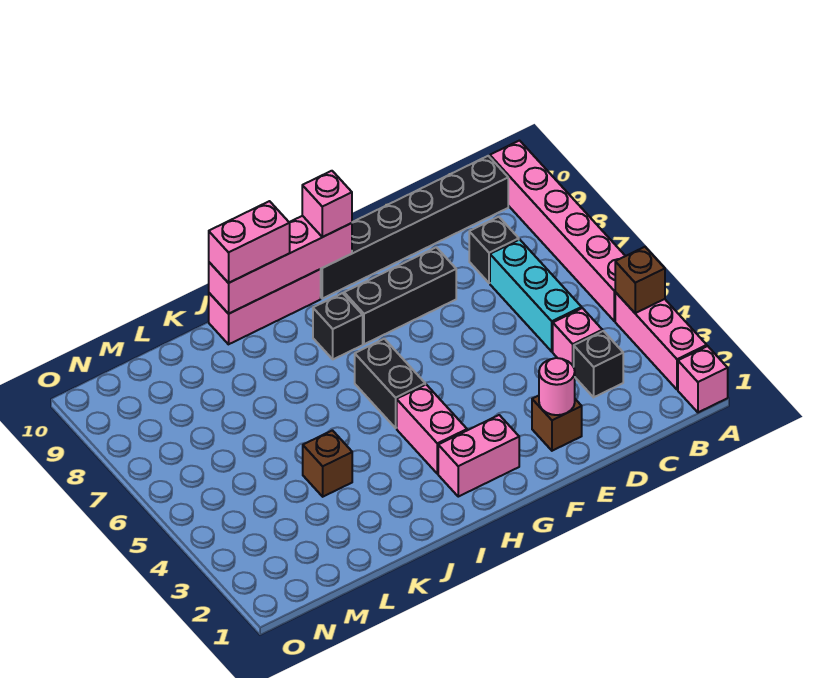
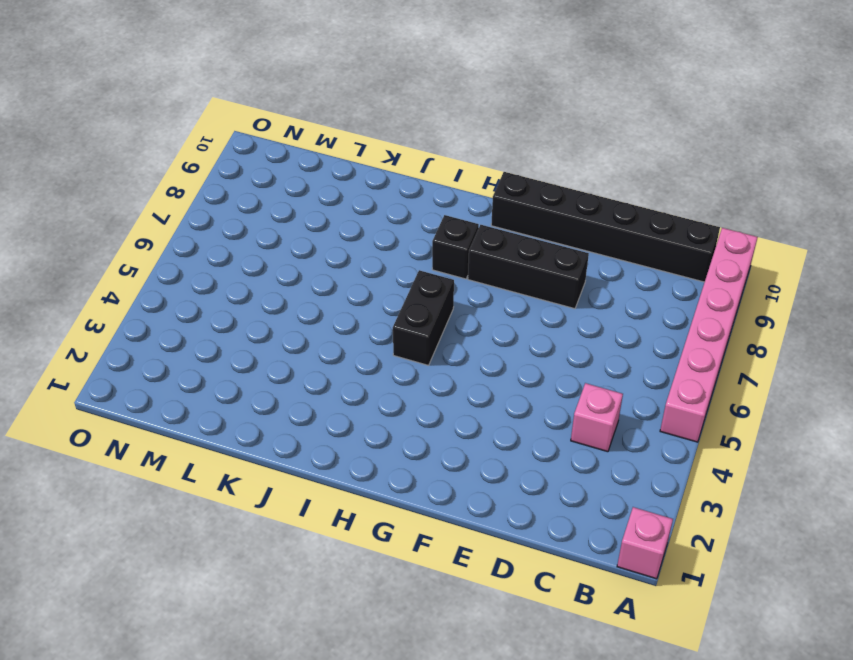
none -> pink 1x3 brick [615,292,707,390]
none -> black 1x1 brick [574,331,623,397]
none -> cyan 1x3 brick [490,240,582,352]

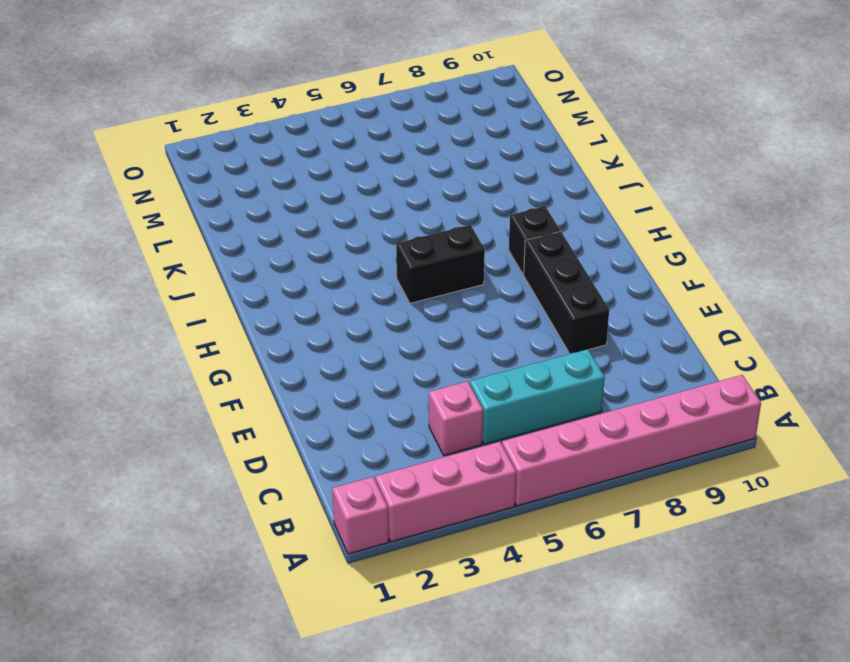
none -> black 1x6 brick [321,156,508,299]
none -> black 1x1 brick [574,331,623,397]
none -> black 1x1 brick [469,217,519,283]

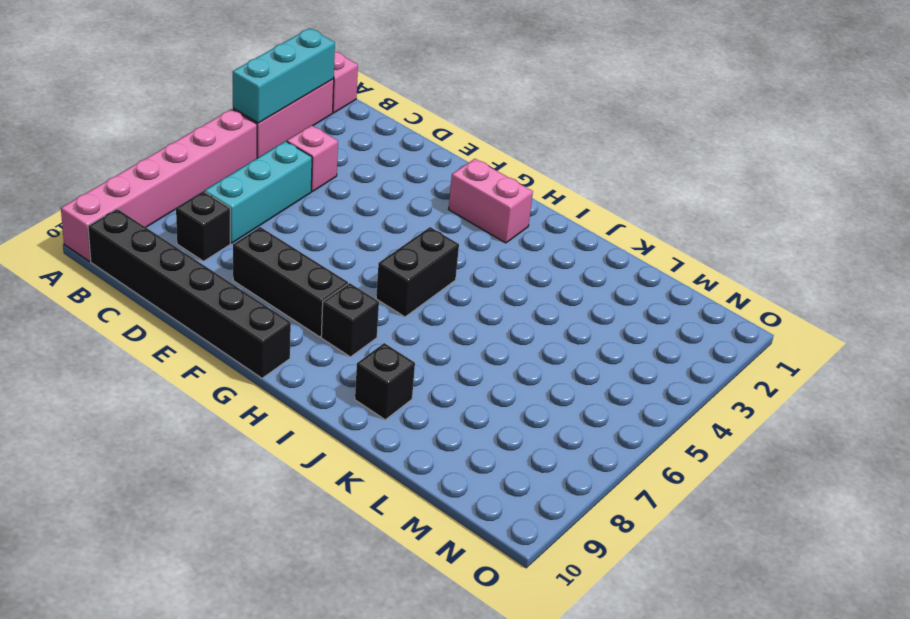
cyan 1x3 brick [233,28,335,123] -> brown 1x1 brick [615,247,665,313]
black 1x1 brick [355,343,415,420] -> black 1x1 brick moved to [574,331,623,397]
none -> brown 1x1 brick [532,396,582,451]
none -> pink 1x2 brick [397,385,467,474]
none -> pink 1x3 brick [209,269,321,344]

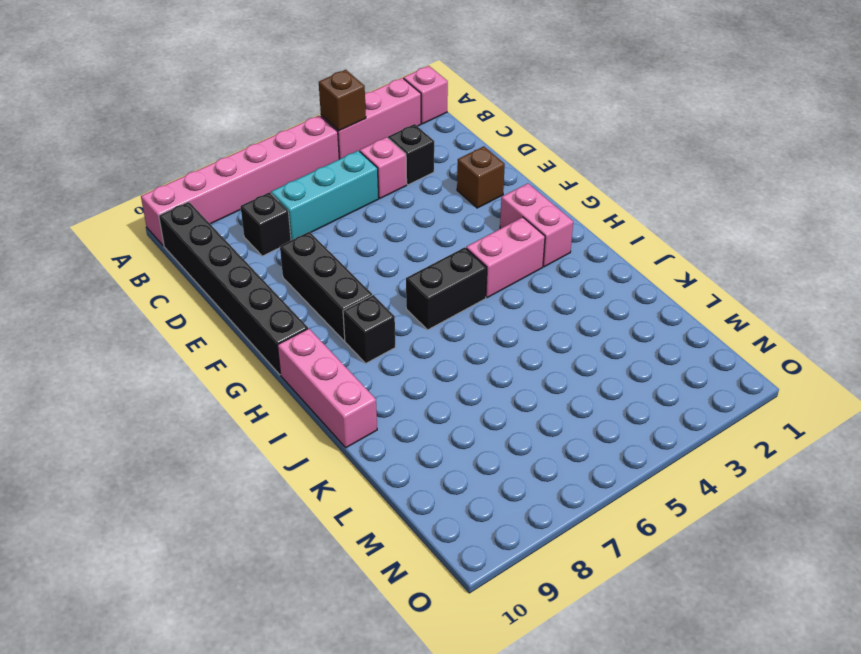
none -> brown 1x1 brick [303,430,352,497]
none -> pink 1x1 round brick [539,358,575,415]
none -> pink 1x4 brick [209,216,352,314]

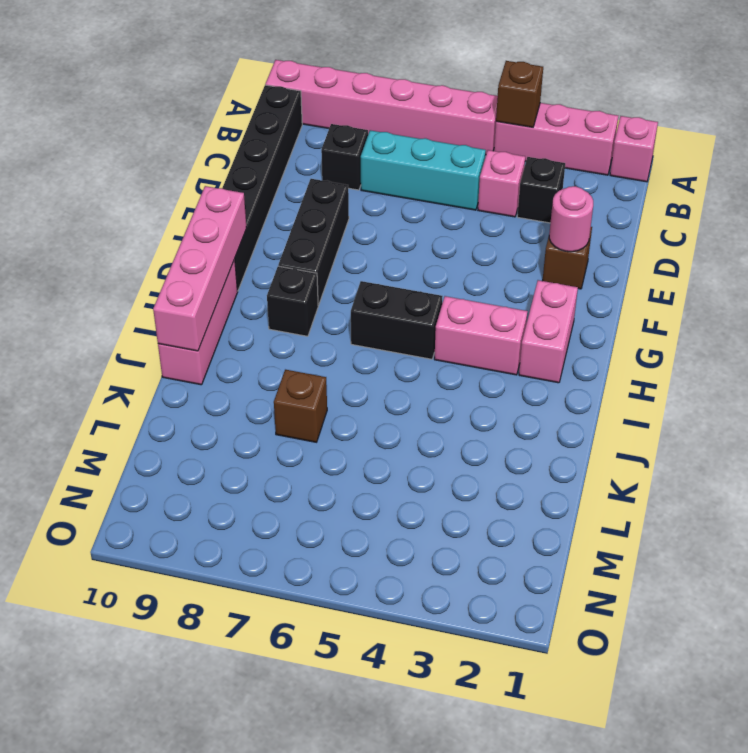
brown 1x1 brick [274,370,327,442] -> brown 1x1 brick moved to [303,430,352,497]
none -> pink 1x1 brick [302,171,352,237]
none -> pink 1x2 brick [209,201,290,283]

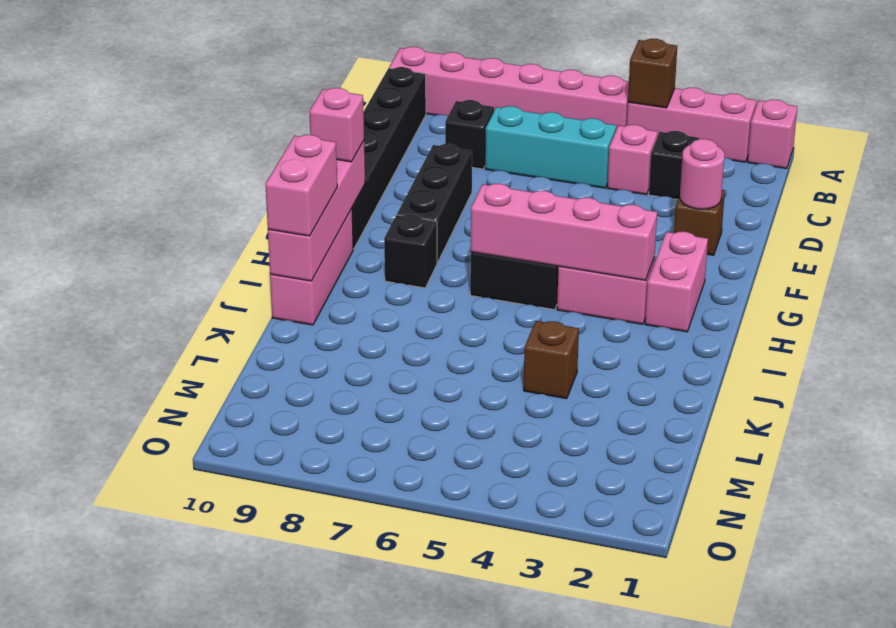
pink 1x4 brick [471,184,657,281] -> none

